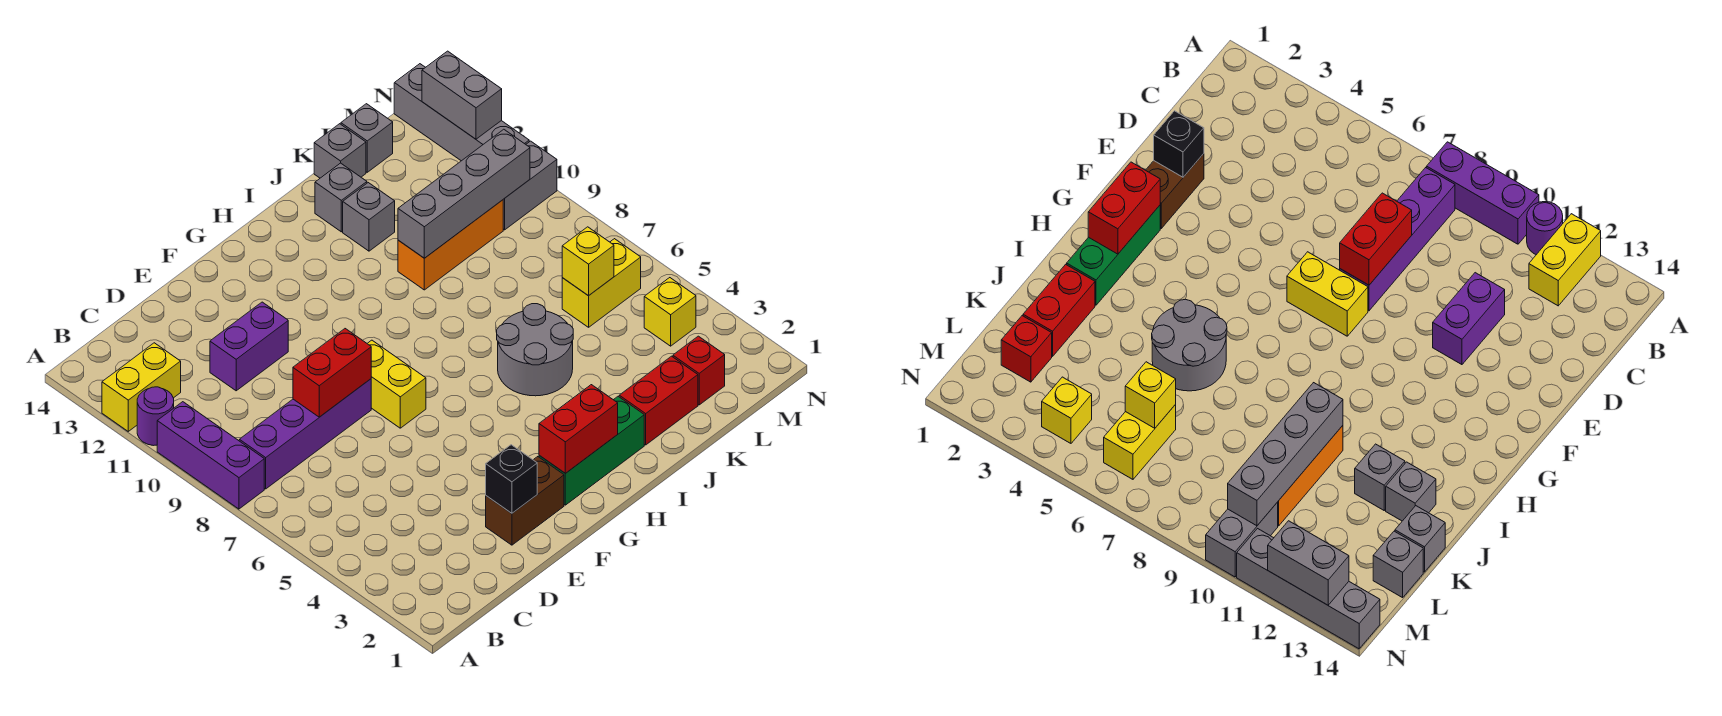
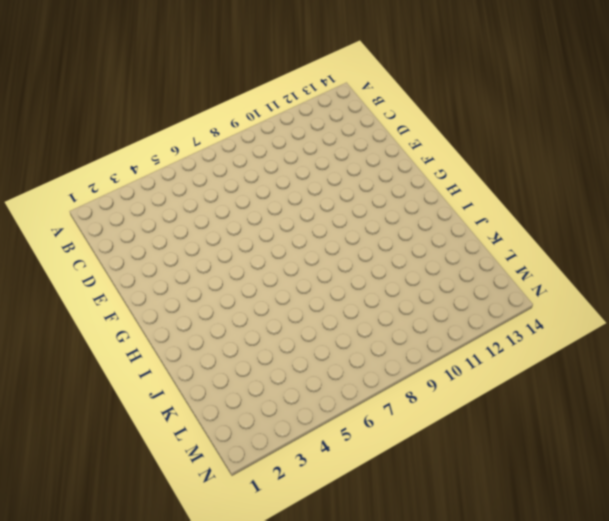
none -> purple 1x3 brick [157,402,264,509]
none -> purple 1x1 round brick [137,387,174,446]
none -> yellow 1x2 brick [102,343,181,431]

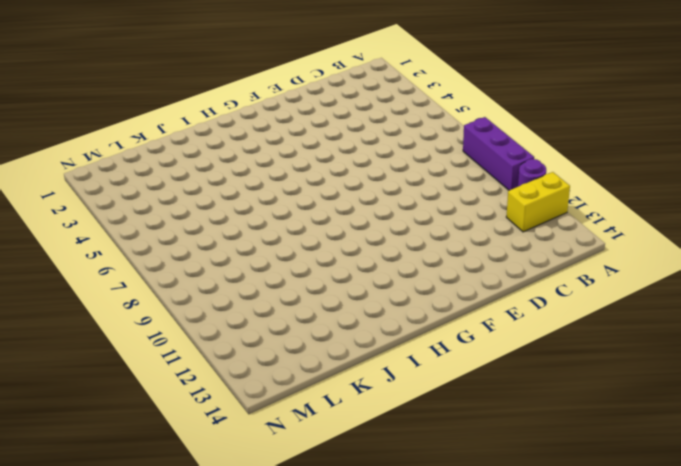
none -> purple 1x4 brick [239,379,371,489]
none -> purple 1x2 brick [210,302,288,391]
none -> brown 1x2 brick [486,457,564,545]

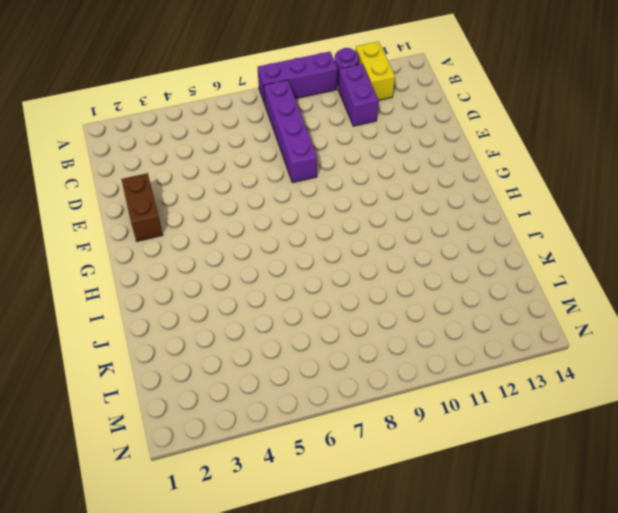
purple 1x2 brick [338,64,379,126] -> purple 1x2 brick moved to [210,302,288,391]
none -> yellow 1x2 brick [367,340,426,428]
none -> green 1x3 brick [539,397,644,505]
none -> grey 2x2 round brick [497,304,573,396]

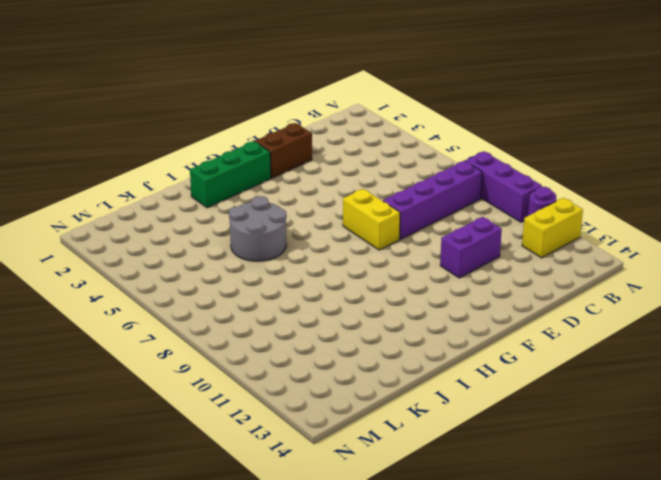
none -> red 1x2 brick [619,356,698,445]
none -> orange 1x3 brick [398,200,503,290]
none -> grey 1x1 brick [343,183,395,251]

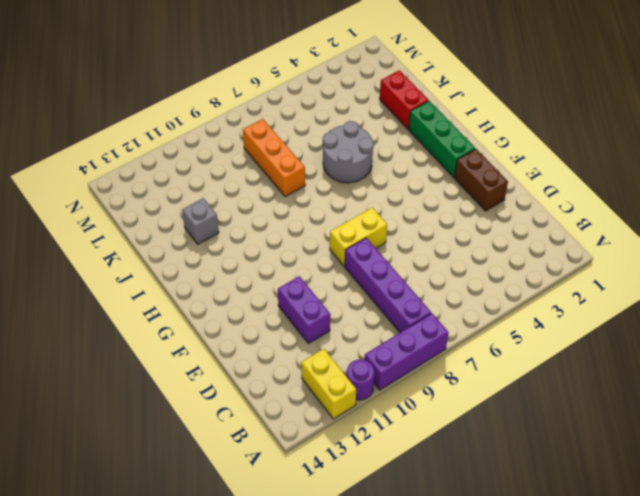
orange 1x3 brick [243,119,305,197] -> orange 1x3 brick moved to [398,200,503,290]
none -> grey 1x1 brick [315,163,367,232]
none -> grey 1x1 brick [314,124,366,178]
none -> red 1x1 brick [673,336,725,405]

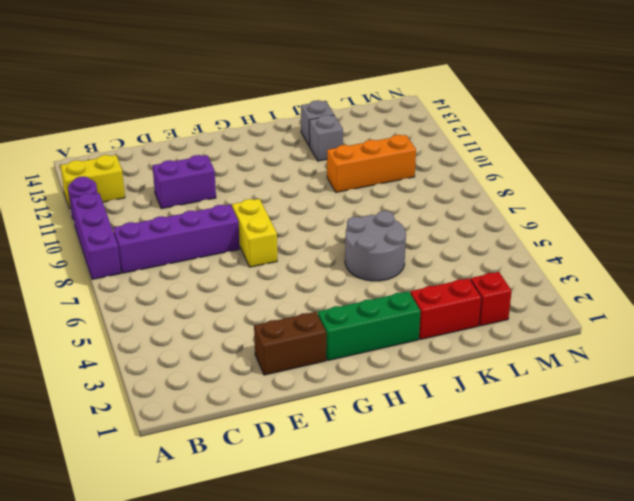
none -> grey 1x1 brick [314,124,366,178]
none -> yellow 1x2 brick [562,239,641,327]
none -> grey 1x1 brick [341,104,393,172]

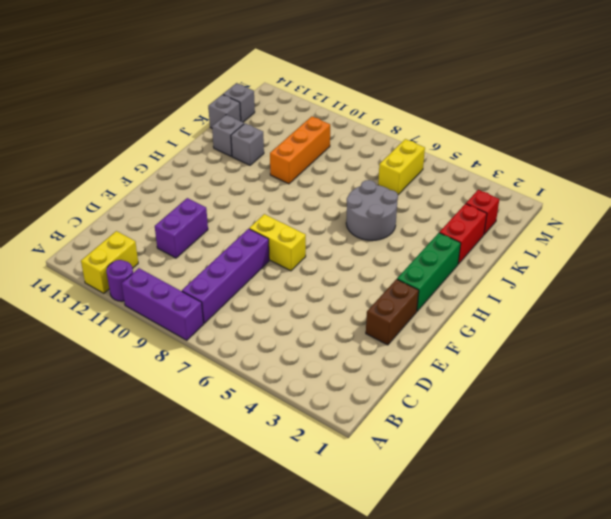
none -> yellow 1x1 brick [644,278,696,346]
none -> grey 1x2 brick [503,141,557,230]
none -> grey 1x4 brick [394,64,529,161]

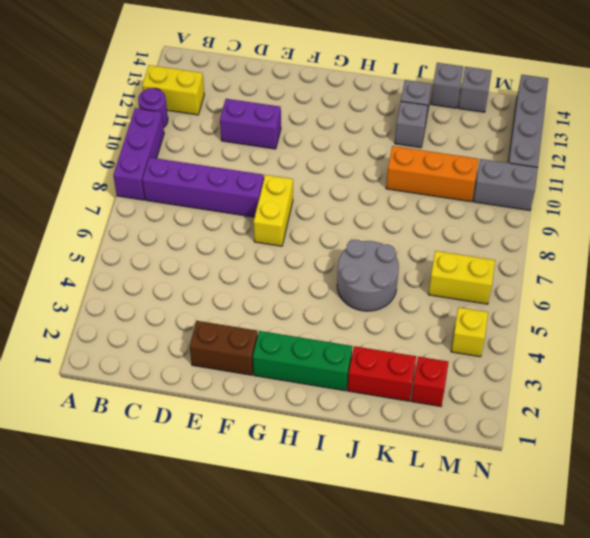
none -> red 1x2 brick [293,329,371,417]
none -> black 1x1 brick [486,445,537,513]
none -> red 1x2 brick [539,385,618,473]

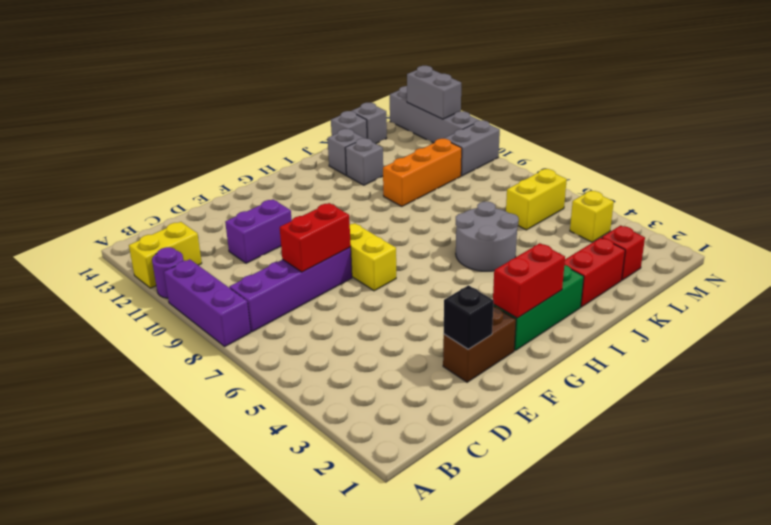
none -> grey 1x4 brick [398,129,530,258]
none -> yellow 1x1 brick [562,227,614,296]

